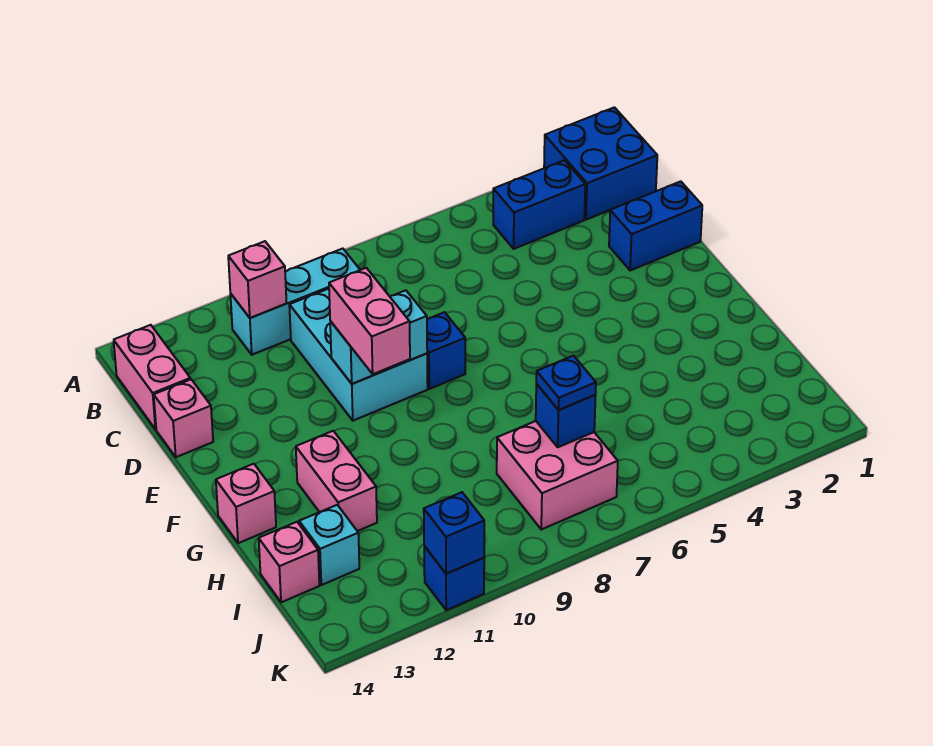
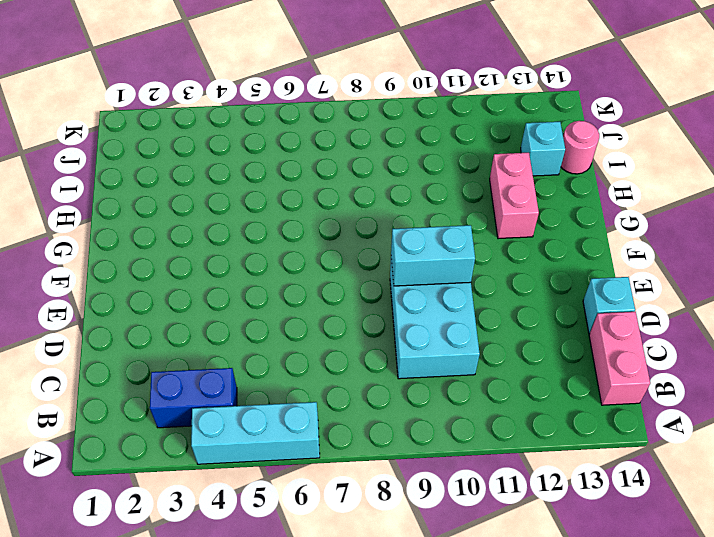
cyan 1x3 brick [191,402,320,464] -> cyan 1x3 brick moved to [230,249,360,355]
cyan 1x1 brick [583,277,635,334] -> pink 1x1 brick [154,379,213,457]
pink 1x1 round brick [561,121,599,174] -> pink 1x1 brick [259,522,319,602]
none -> blue 2x2 brick [544,107,657,220]
none -> blue 1x2 brick [609,181,702,271]
none -> blue 1x1 brick [427,312,465,389]

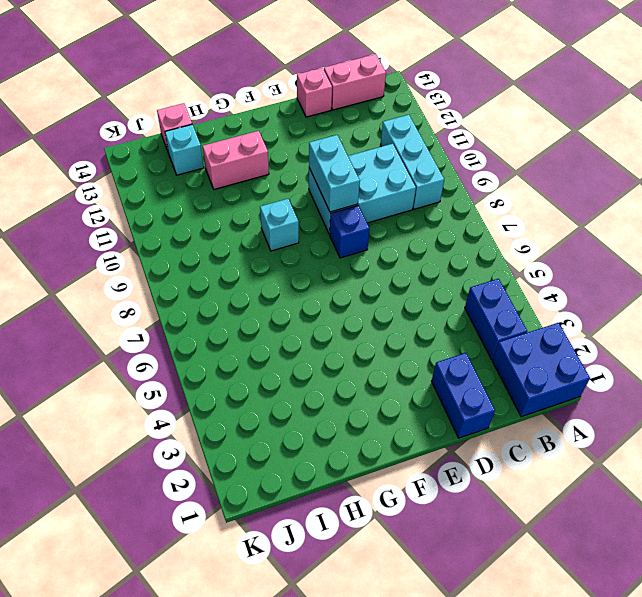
cyan 1x1 brick [260,199,299,251] -> none
none -> pink 1x1 brick [216,464,276,543]
none -> pink 2x2 brick [497,421,618,529]
none -> blue 1x1 brick [424,546,484,610]

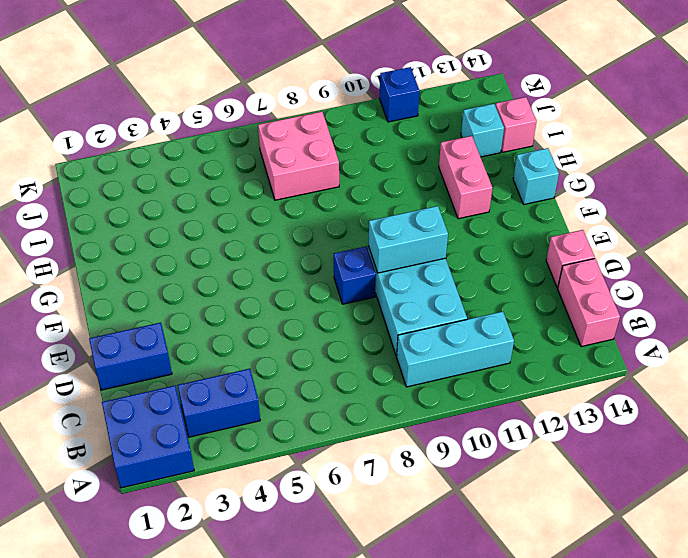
cyan 1x1 brick [513,148,559,204] -> pink 1x1 brick [216,464,276,543]
none -> pink 1x1 brick [228,241,286,318]
none -> blue 1x1 brick [536,384,596,447]
none -> blue 1x1 brick [424,492,484,574]

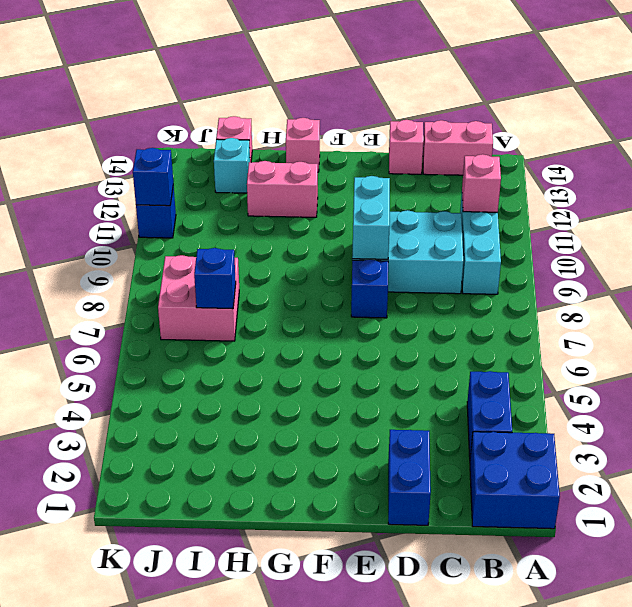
none -> pink 1x2 brick [329,268,410,374]
none -> blue 1x1 plate [536,356,596,410]

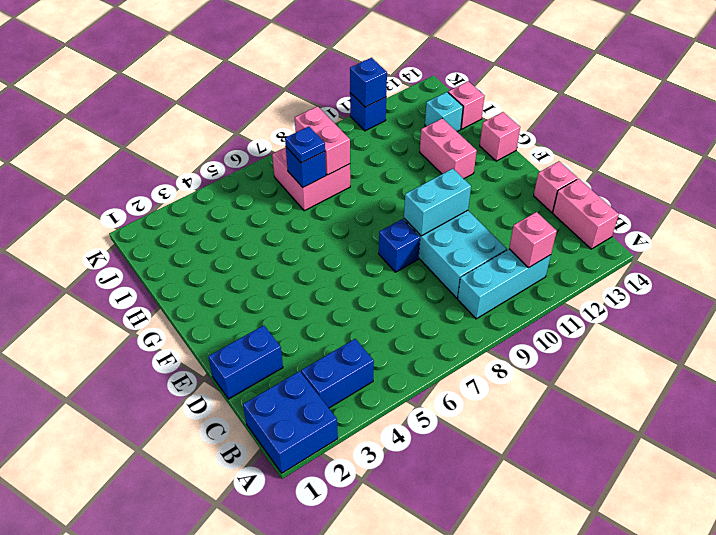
pink 1x2 brick [295,106,350,175] -> pink 1x2 brick moved to [329,268,410,374]

